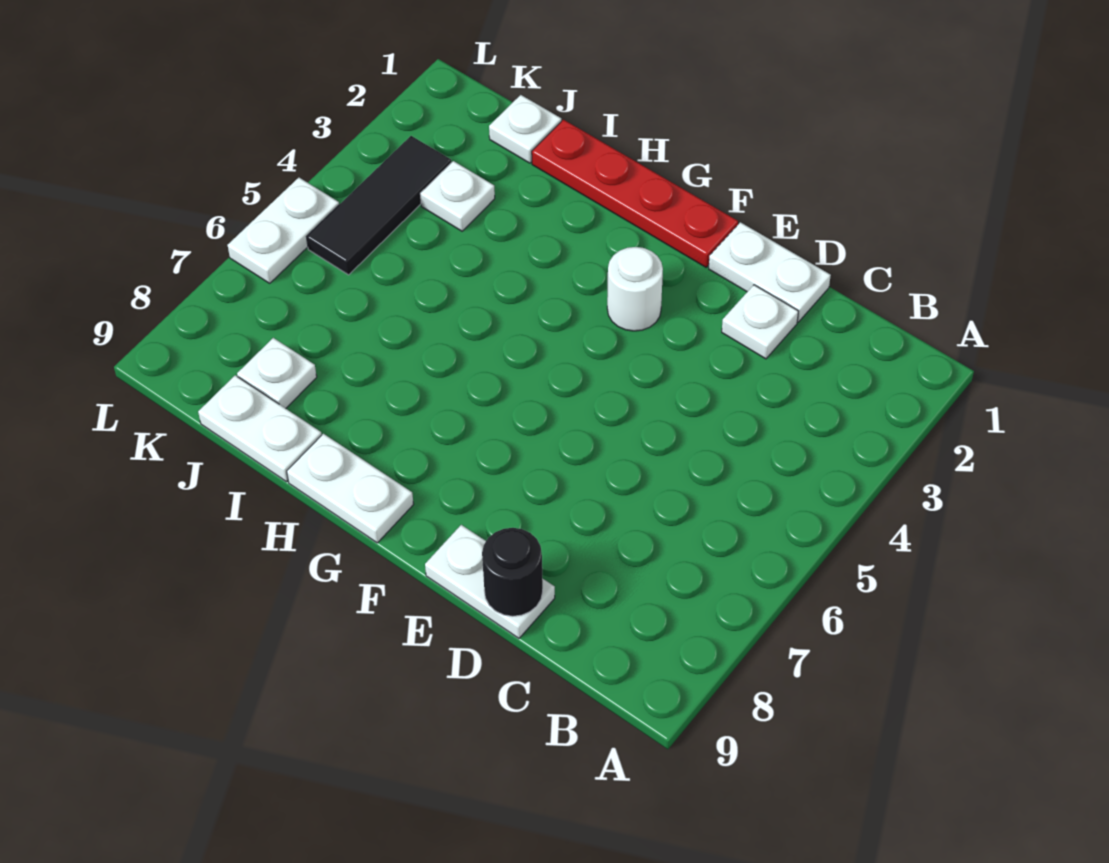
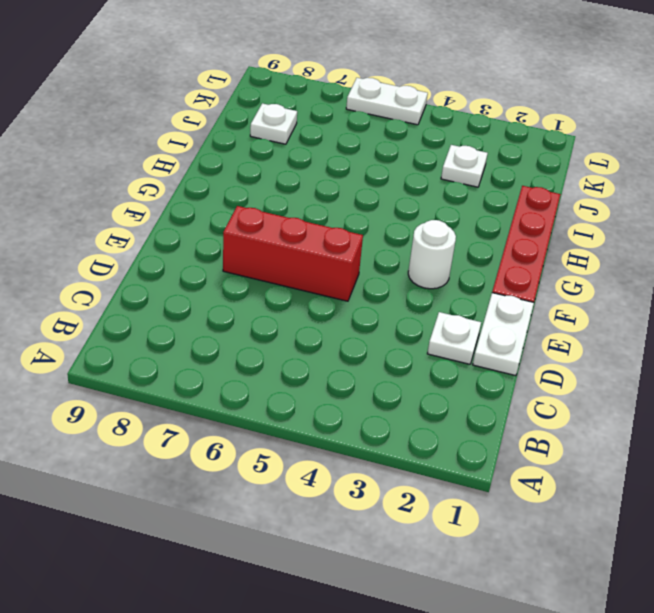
red 1x3 brick [223,206,363,301] -> none
none -> white 1x2 plate [425,525,555,638]
none -> white 1x2 plate [287,434,414,543]
none -> white 1x2 plate [198,375,322,482]

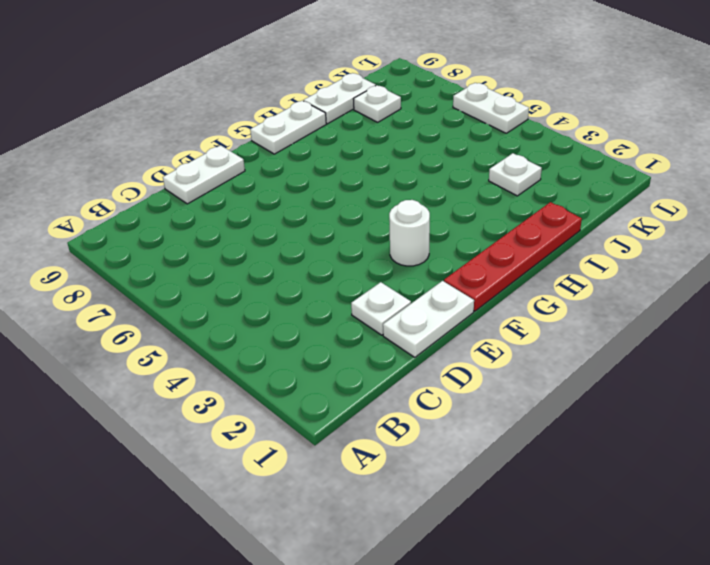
none -> white 1x1 plate [489,95,561,163]
none -> black 1x3 tile [307,136,451,275]
none -> black 1x1 round brick [482,528,543,616]

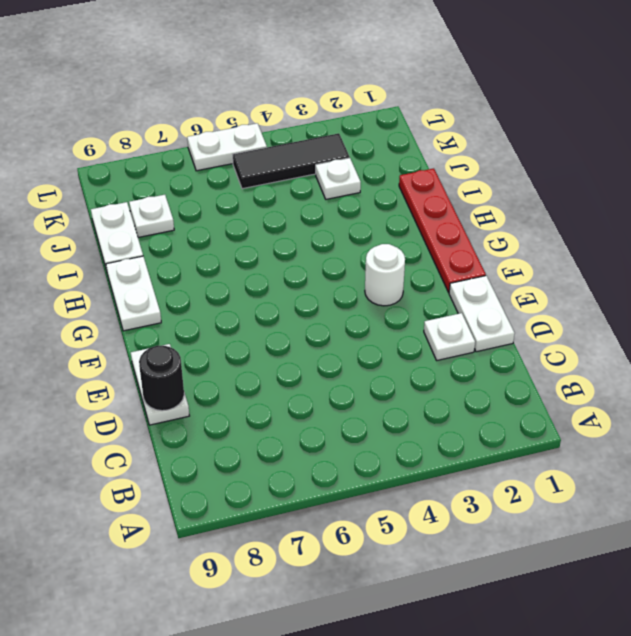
none -> white 1x1 plate [489,95,561,163]

